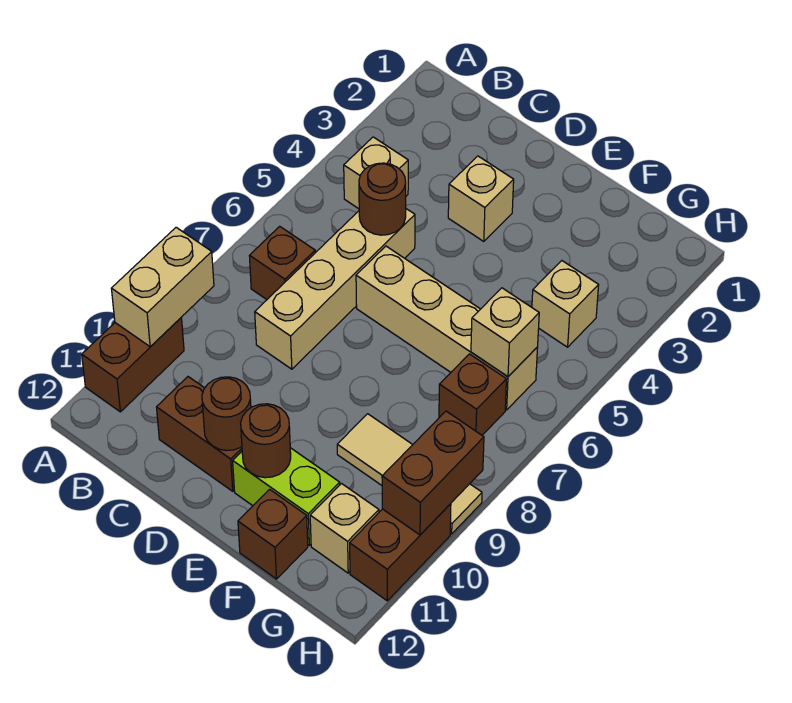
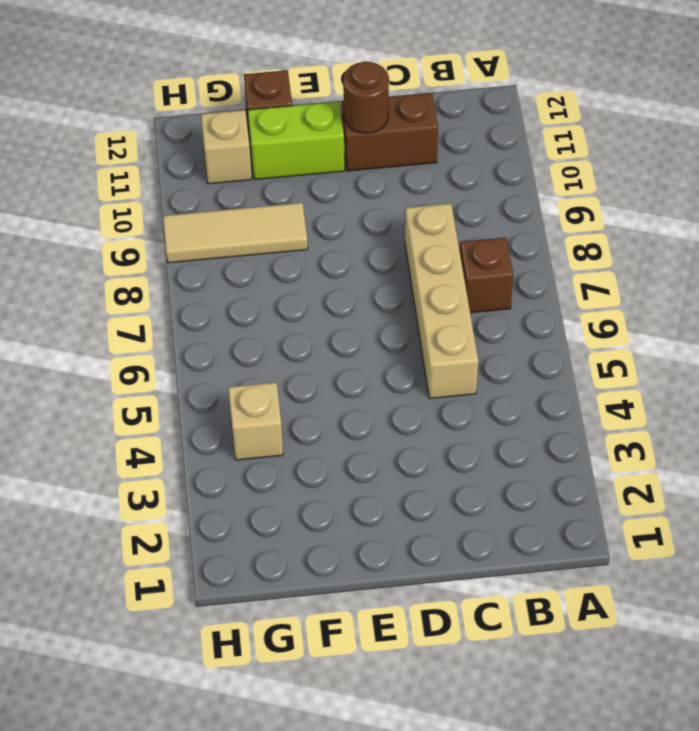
none -> brown 1x2 brick [82,318,184,412]
none -> tan 1x1 brick [344,137,408,209]
none -> tan 1x1 brick [448,156,514,241]

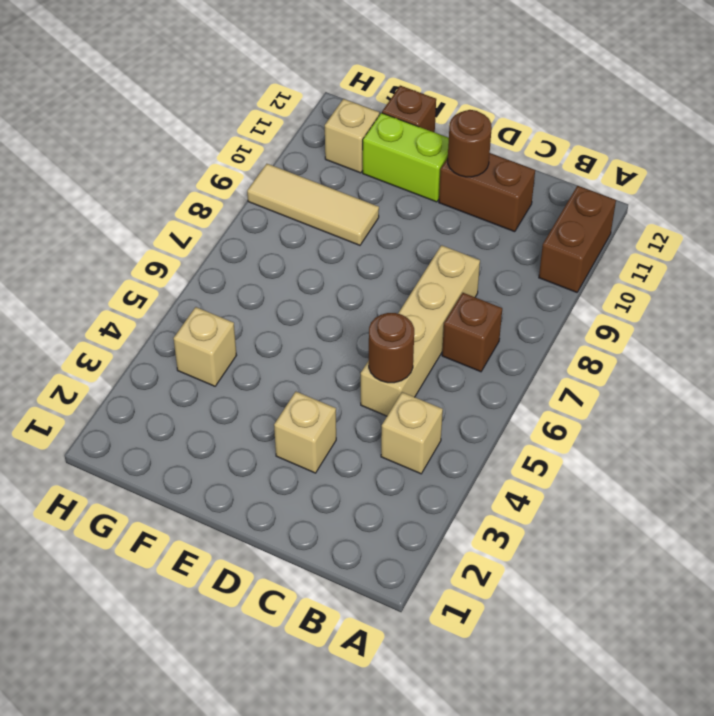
none -> tan 1x4 brick [356,246,538,410]
none -> brown 1x1 brick [439,354,506,435]
none -> brown 1x2 brick [350,504,451,601]

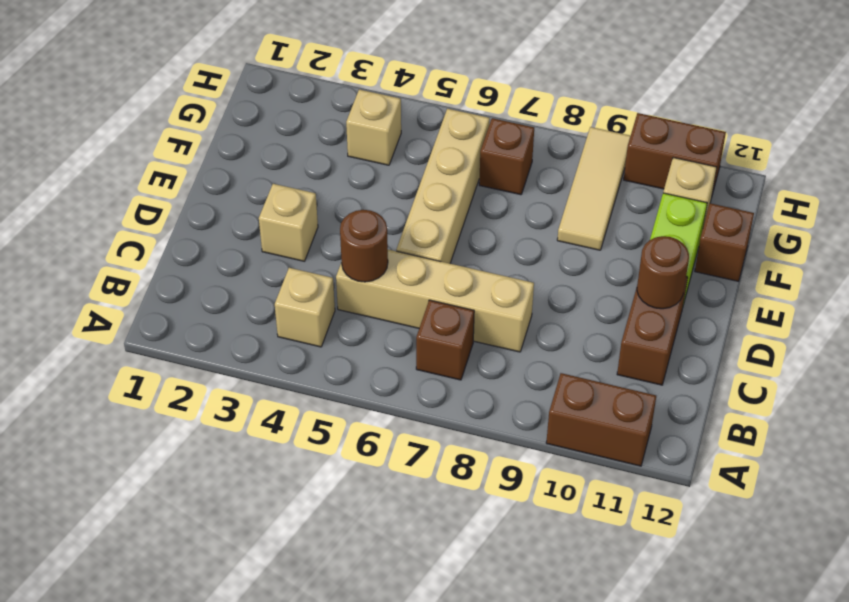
none -> tan 1x2 brick [111,227,214,347]
none -> brown 1x1 round brick [241,404,291,478]
none -> tan 1x1 brick [471,288,539,377]

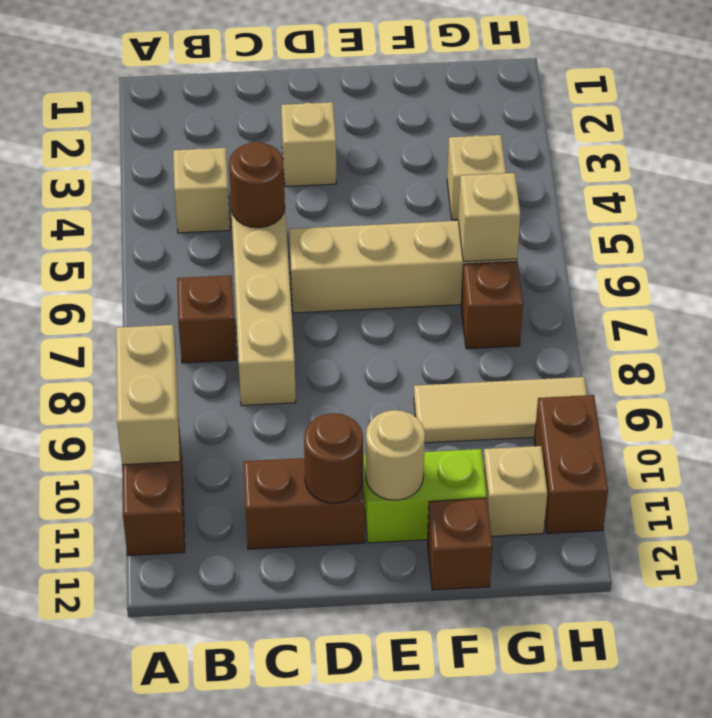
tan 1x1 round brick [366,410,425,500] -> brown 1x1 round brick [241,404,291,478]
none -> brown 1x2 brick [382,411,484,535]

